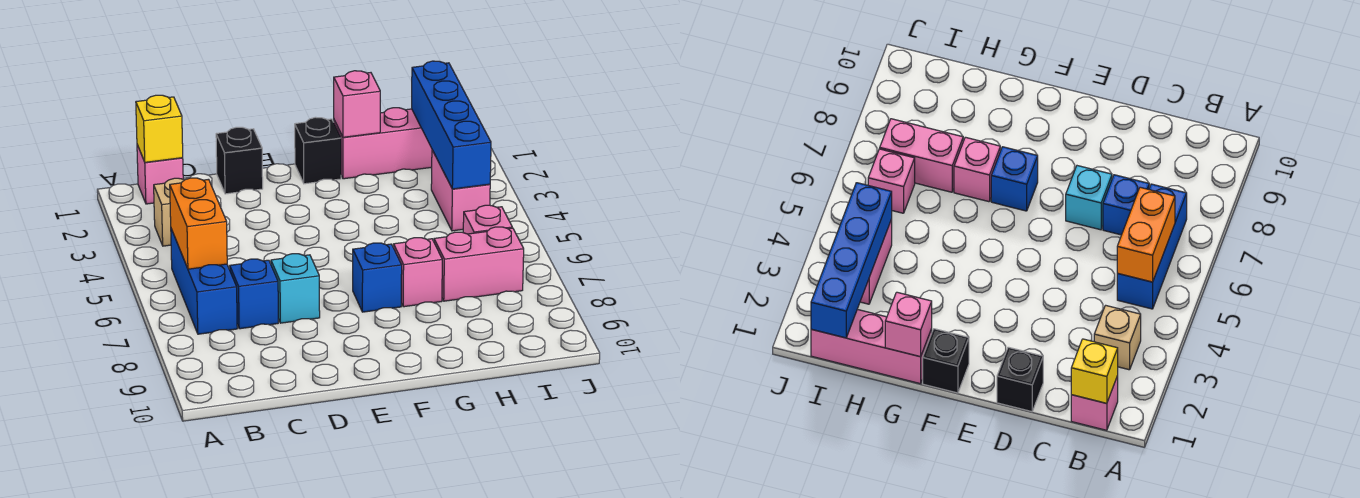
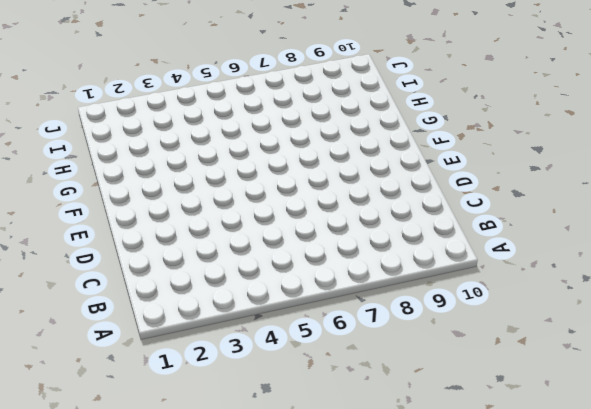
none -> pink 1x1 brick [137,145,183,204]
none -> tan 1x1 brick [154,178,184,246]
none -> blue 1x3 brick [171,229,237,334]

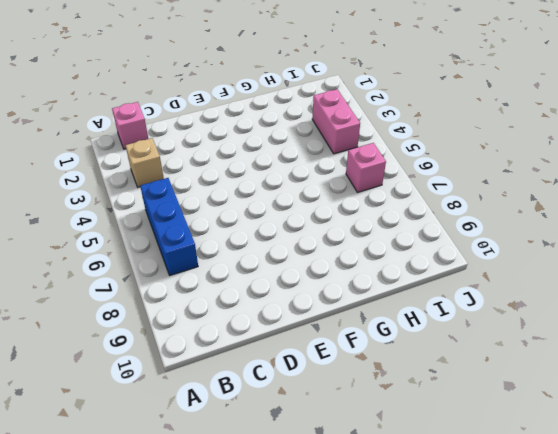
none -> blue 1x1 brick [230,259,278,329]
none -> black 1x1 brick [216,127,263,194]
none -> cyan 1x1 brick [271,254,320,323]

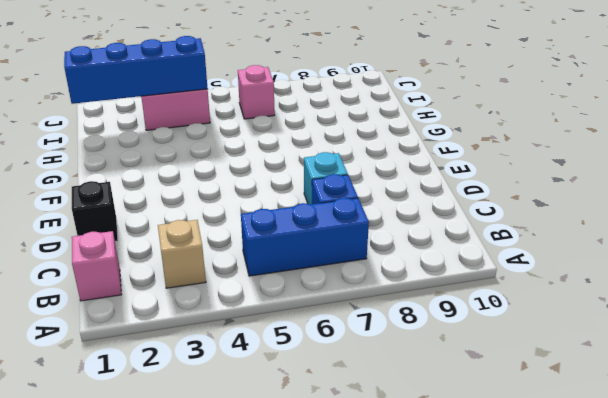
none -> black 1x1 brick [295,117,341,184]
none -> blue 1x1 brick [353,243,402,312]
none -> pink 1x3 brick [334,108,432,179]

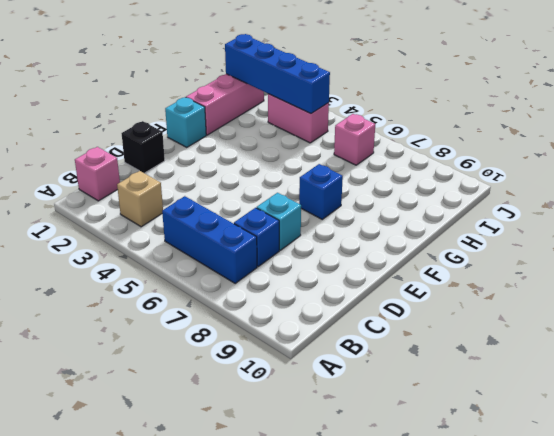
cyan 1x1 brick [165,97,206,147] -> black 1x1 brick [295,117,341,184]
none -> pink 1x1 brick [394,238,442,307]
none -> pink 1x2 brick [434,227,524,301]
none -> yellow 1x1 brick [136,95,183,162]

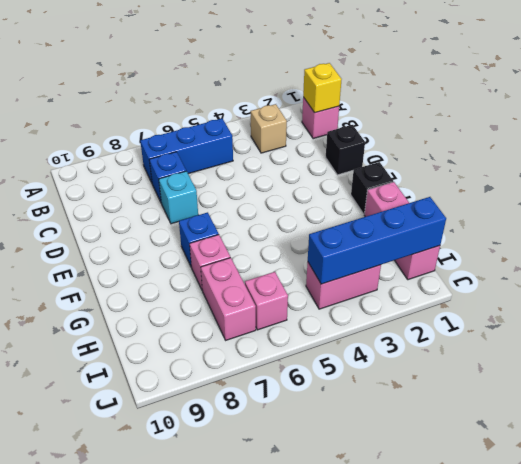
none -> orange 1x2 brick [170,178,227,269]
none -> pink 1x1 brick [334,71,380,137]

